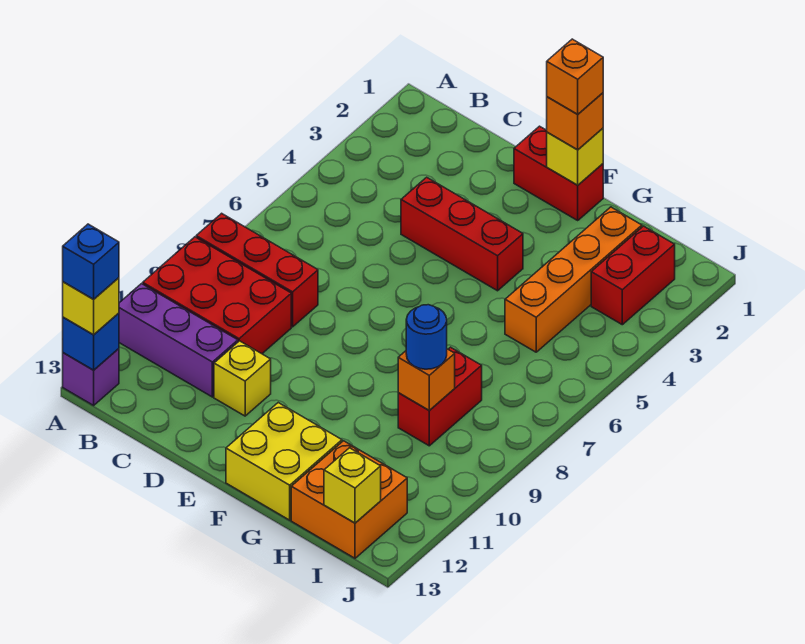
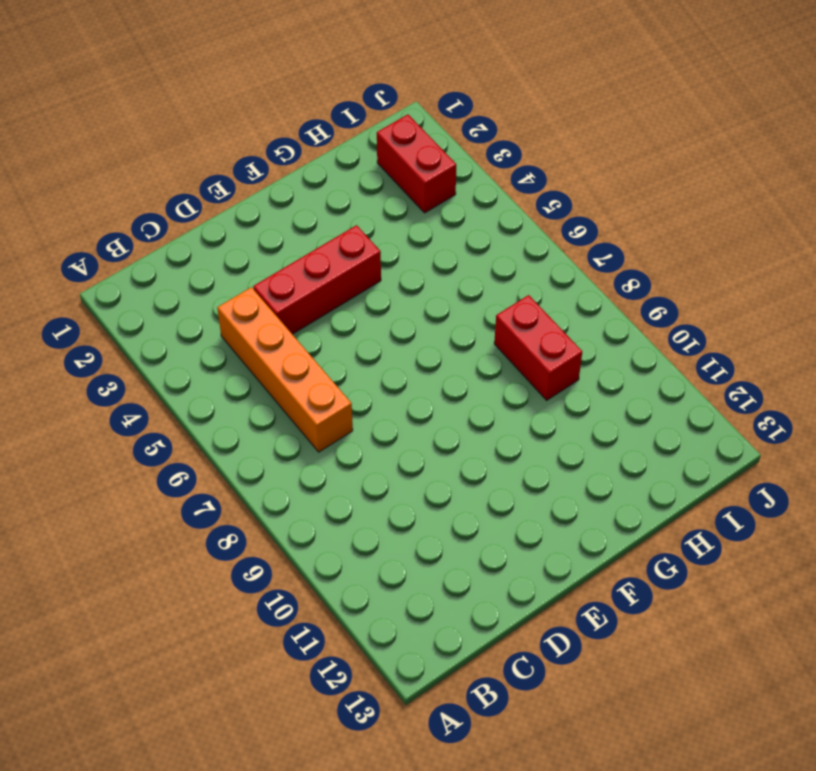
orange 1x4 brick [217,287,353,452] -> orange 1x4 brick moved to [505,207,642,352]
none -> red 1x3 brick [196,213,318,327]
none -> red 2x3 brick [143,237,291,354]
none -> purple 1x3 brick [119,284,238,397]

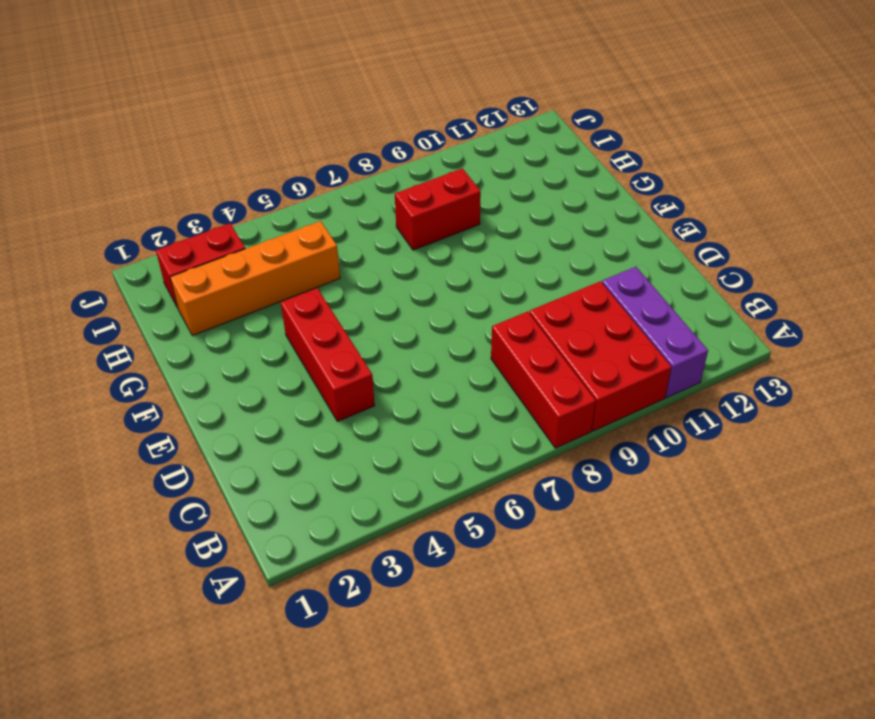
none -> purple 1x1 brick [63,349,119,405]
none -> yellow 1x1 brick [214,341,271,416]
none -> red 1x2 brick [514,126,603,220]

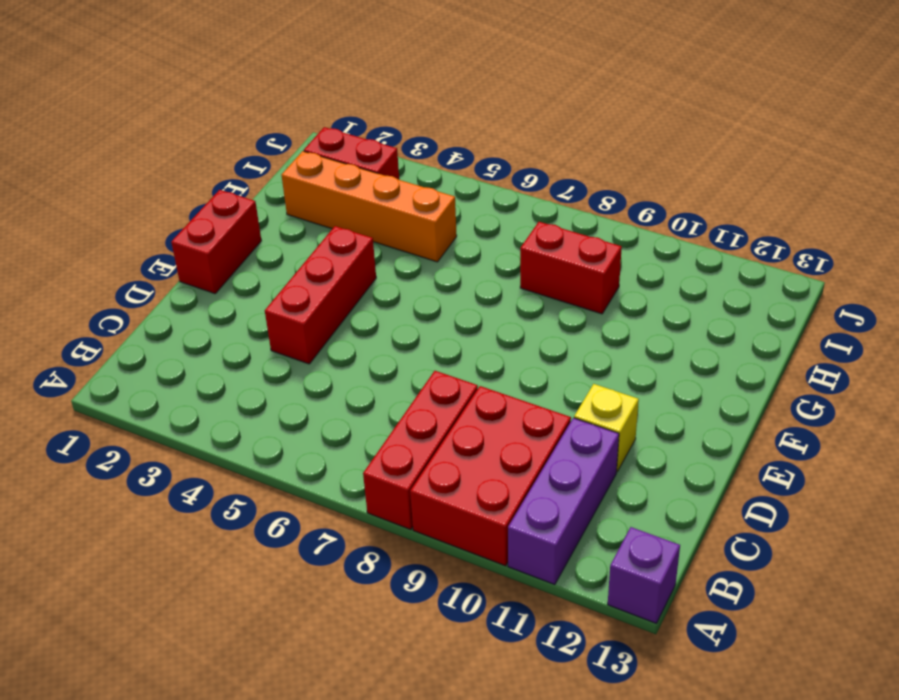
none -> yellow 2x2 brick [226,403,342,520]
none -> orange 2x2 brick [291,441,407,558]
none -> blue 1x1 brick [63,313,119,370]

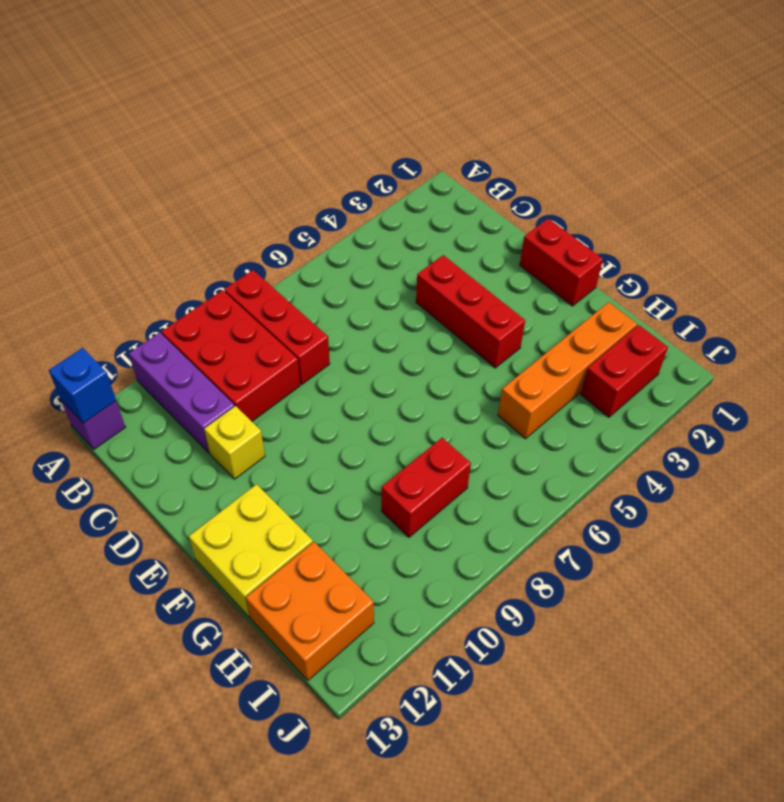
none -> yellow 1x1 brick [547,128,603,185]
none -> orange 1x1 brick [398,349,455,411]
none -> yellow 1x1 brick [324,448,381,523]

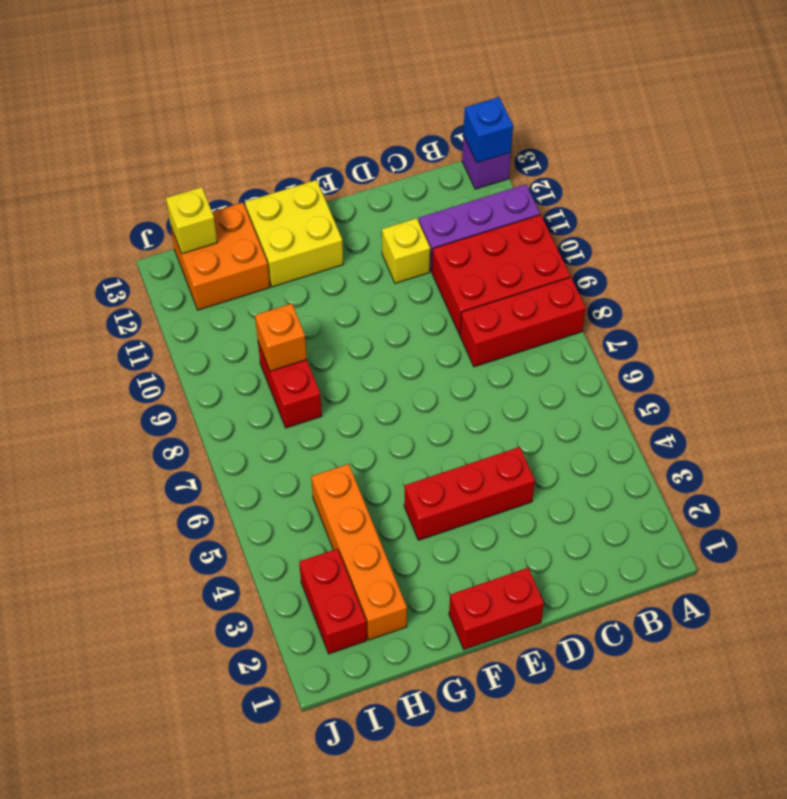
none -> yellow 1x1 brick [547,128,603,185]
none -> yellow 1x1 brick [63,278,119,335]
none -> orange 1x1 brick [547,93,603,150]

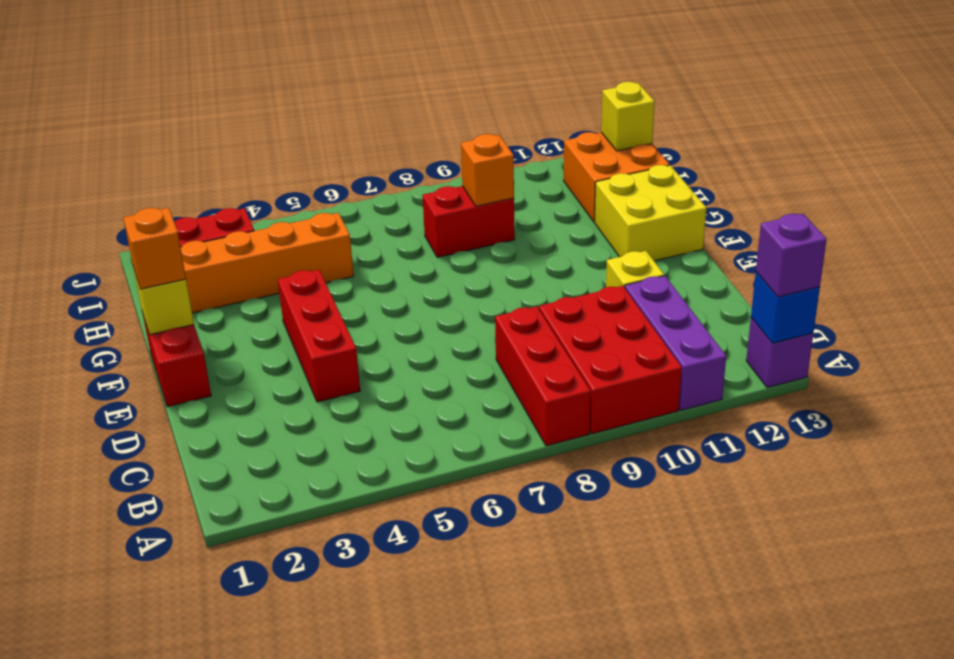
purple 1x1 brick [756,214,827,297] -> yellow 1x1 brick [63,278,119,335]
none -> blue 1x1 round brick [406,305,447,369]
none -> blue 1x1 brick [63,224,119,299]
none -> orange 1x1 brick [547,39,603,114]

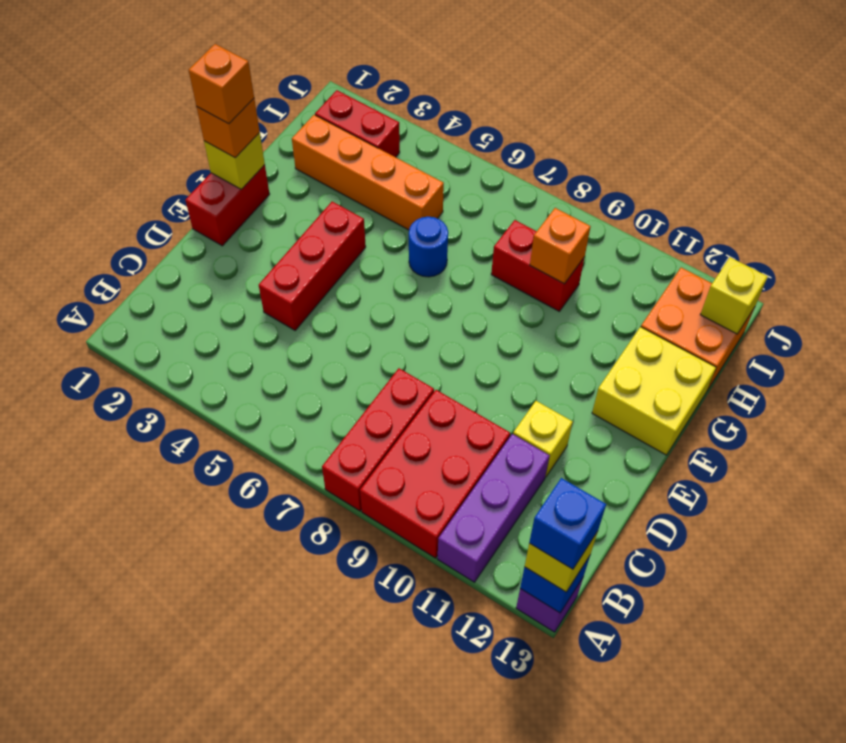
blue 1x1 round brick [409,217,448,277] -> blue 1x1 round brick moved to [406,305,447,369]

